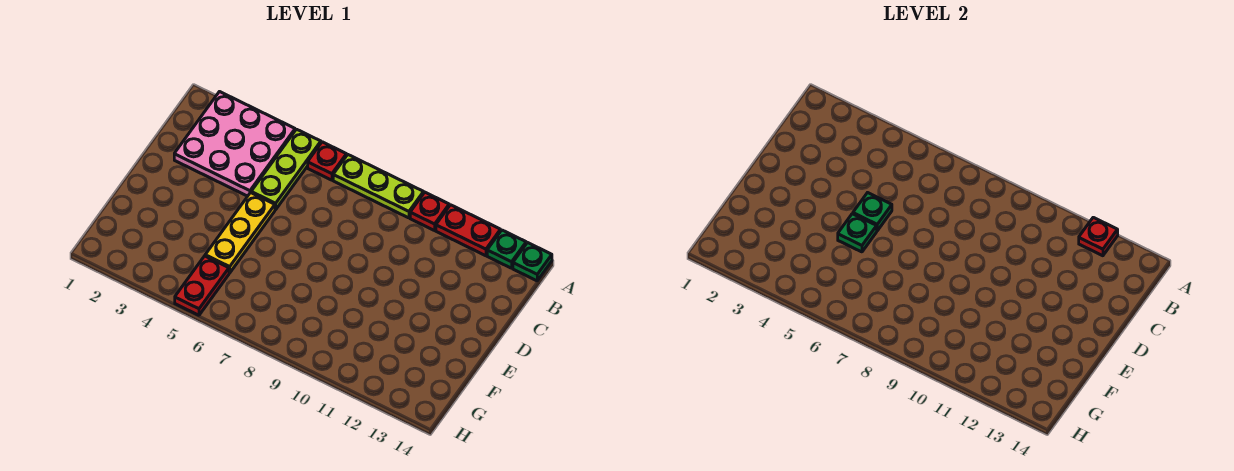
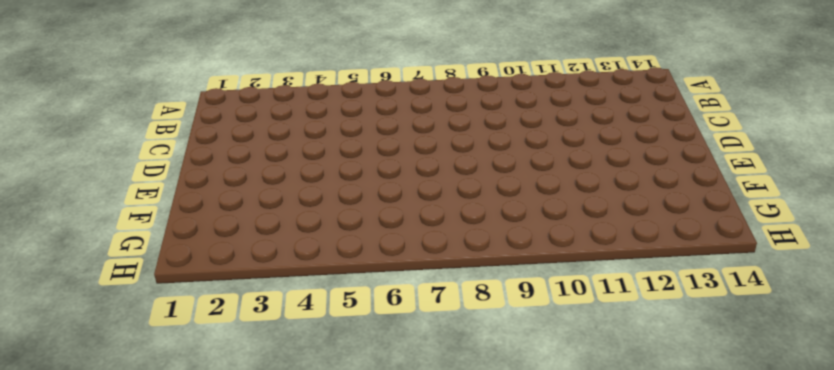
none -> pink 3x3 plate [174,92,295,196]
none -> lime 1x3 plate [251,129,321,210]
none -> red 1x1 plate [308,142,347,180]

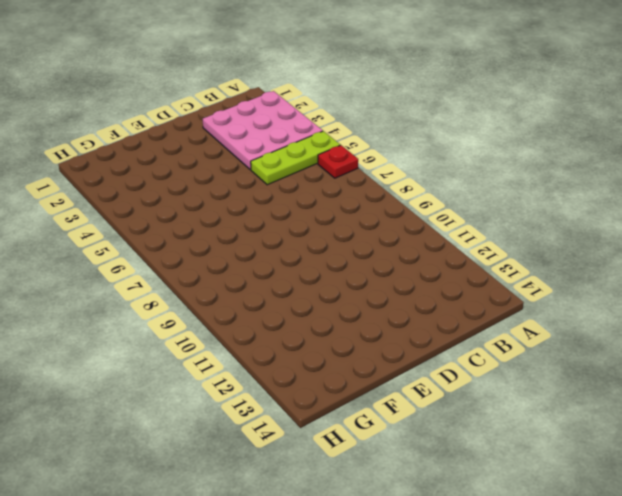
none -> lime 1x3 plate [333,155,424,218]
none -> red 1x1 plate [410,192,449,231]
none -> red 1x2 plate [436,205,501,256]

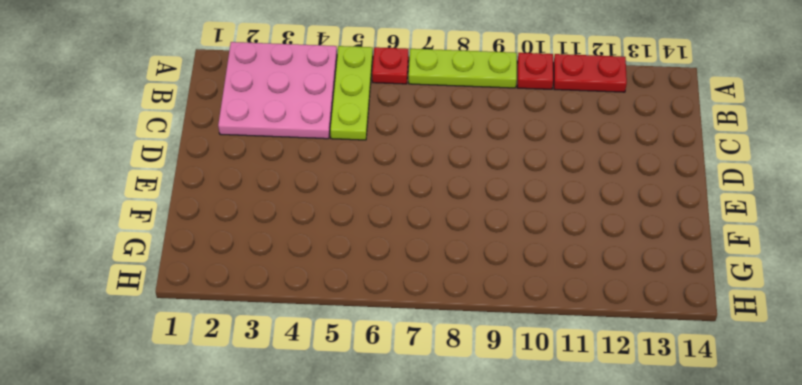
none -> green 1x1 plate [487,230,526,268]
none -> green 1x1 plate [513,243,552,281]
none -> yellow 1x3 plate [205,193,275,273]

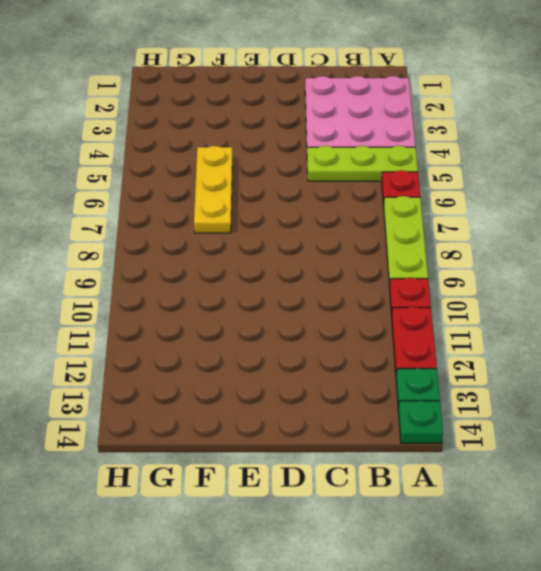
yellow 1x3 plate [194,146,232,233] -> yellow 1x3 plate turned to [205,193,275,273]
none -> red 1x2 plate [175,256,229,315]
none -> red 1x1 plate [1079,217,1118,256]
none -> green 1x1 plate [853,193,892,231]

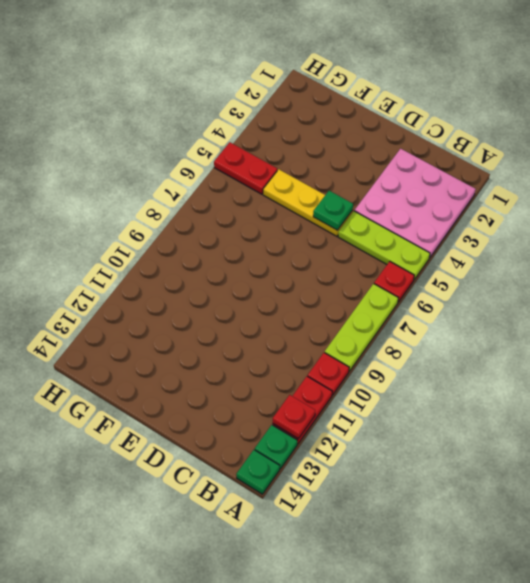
none -> green 1x1 plate [838,214,877,252]

